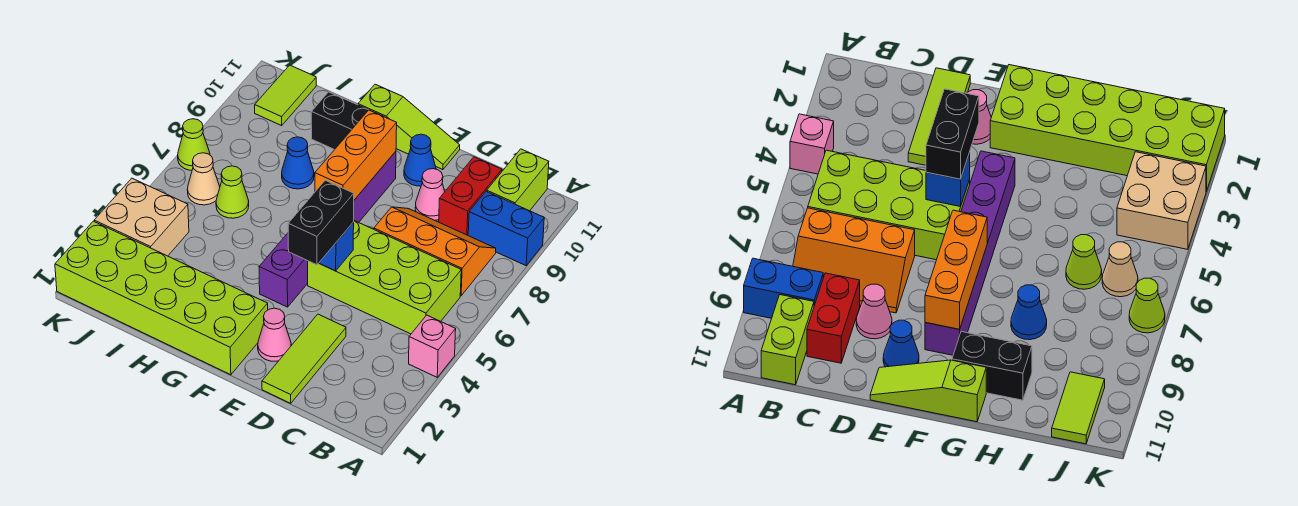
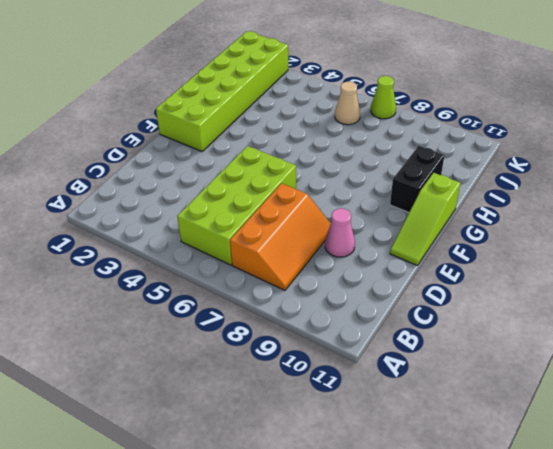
none -> pink 1x1 brick [409,315,456,377]
none -> blue 1x2 brick [468,191,544,266]
none -> lime 1x2 brick [487,149,549,211]

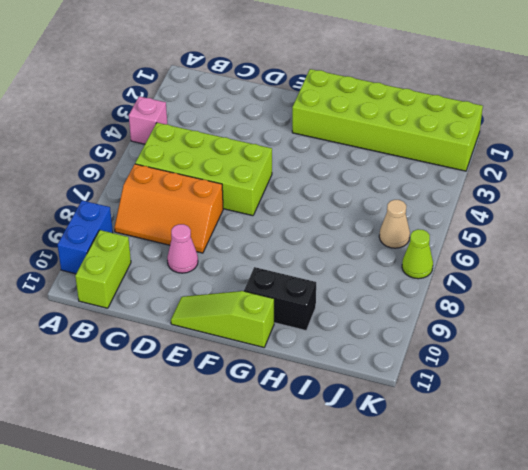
blue 1x2 brick [57,200,113,274] -> blue 1x2 brick turned to [468,191,544,266]
none -> red 1x2 brick [439,157,502,235]
none -> lime 1x3 tile [262,314,346,403]
none -> pink 1x1 cone [258,308,291,361]

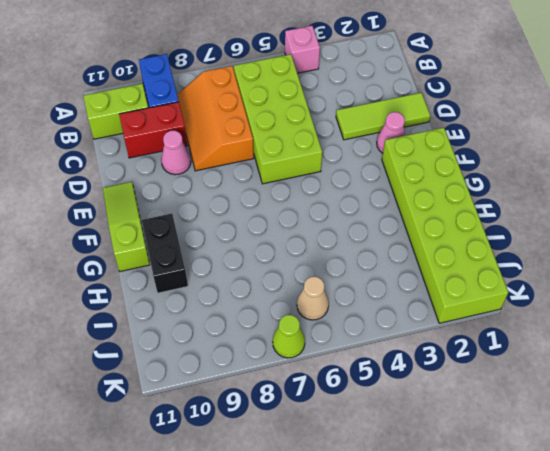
none -> blue 1x1 cone [404,134,436,186]
none -> purple 1x6 brick [259,151,396,307]
none -> blue 1x1 cone [282,137,314,189]

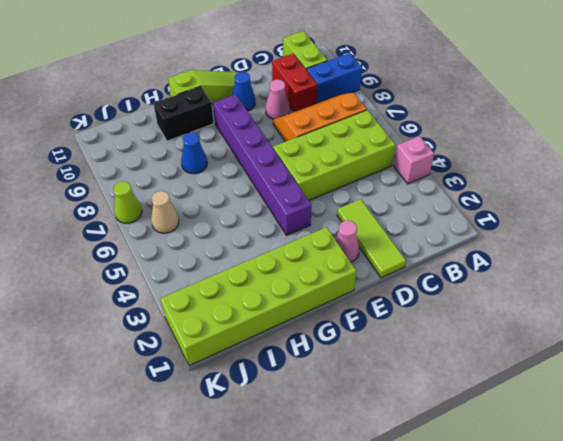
none -> lime 1x1 cone [216,166,249,218]
none -> tan 2x2 brick [94,178,189,256]
none -> lime 1x2 tile [255,65,316,126]

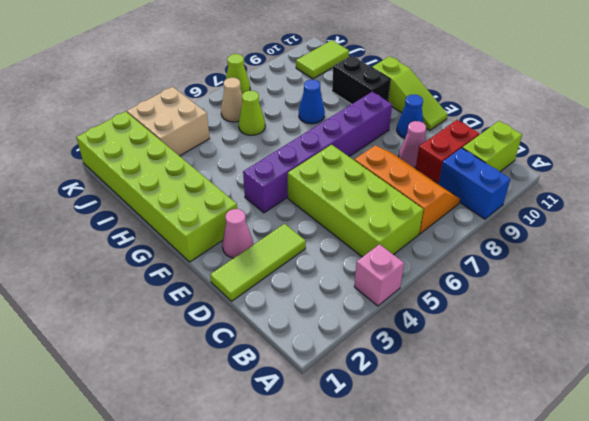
none -> blue 1x1 brick [319,222,354,271]
none -> orange 1x3 brick [315,110,397,200]
none -> black 1x2 brick [288,180,354,265]

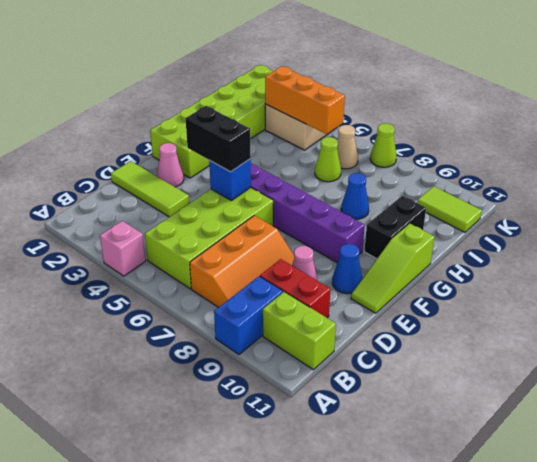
orange 1x3 brick [265,67,345,134] -> orange 1x3 brick moved to [315,110,397,200]

